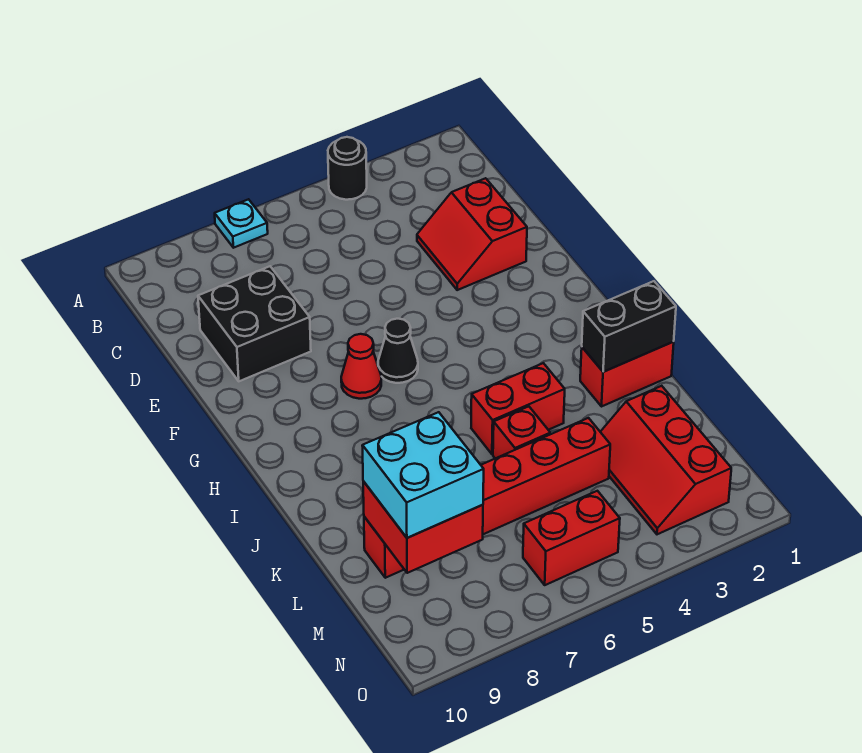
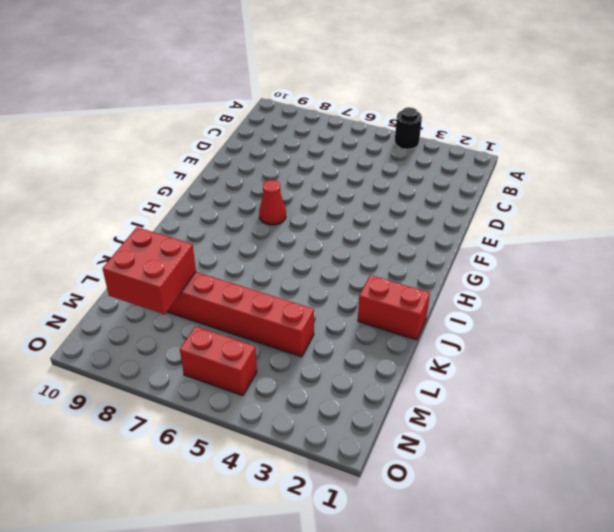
none -> cyan 1x1 plate [215,199,268,248]
none -> red 2x2 slope [417,178,527,290]
none -> black 2x2 brick [198,266,311,381]

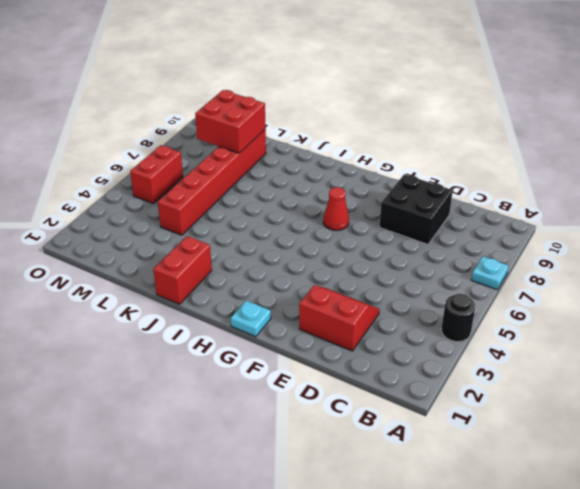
cyan 1x1 plate [231,300,271,337] -> none
none -> black 1x1 cone [378,319,418,383]
none -> red 1x2 brick [471,363,565,454]
none -> red 1x1 brick [493,406,550,458]

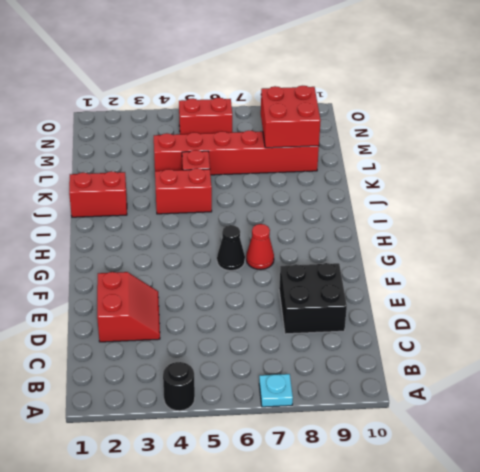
none -> red 2x3 slope [601,386,731,534]
none -> black 1x2 brick [582,281,676,372]
none -> cyan 2x2 brick [362,412,484,538]

